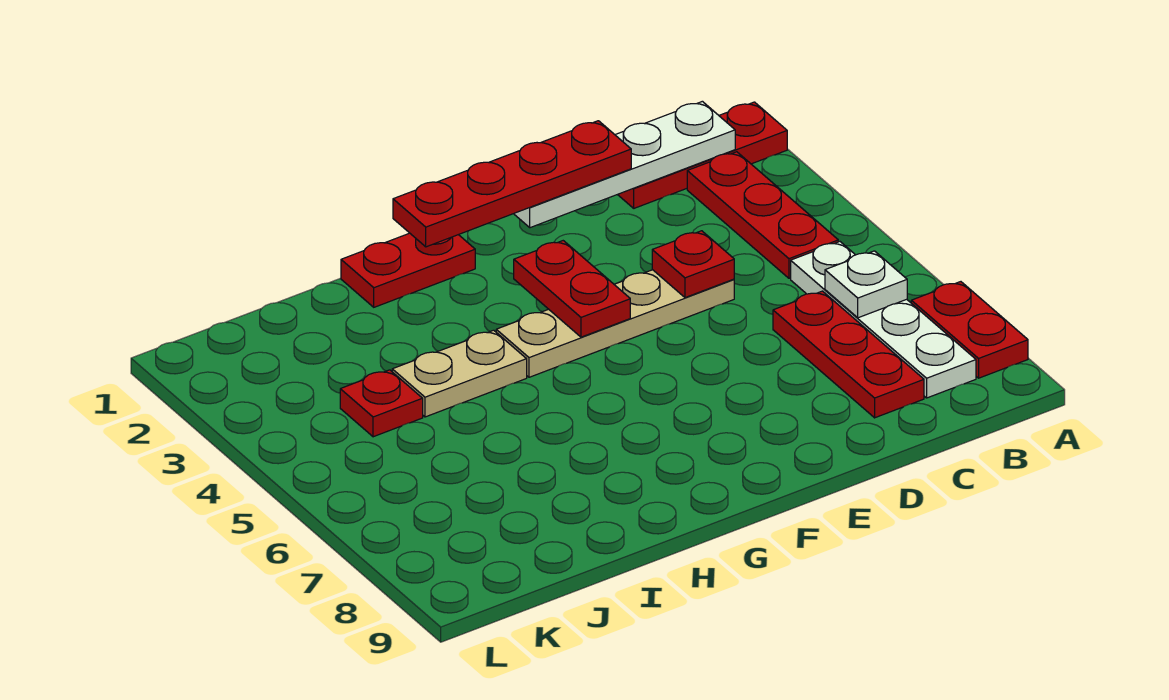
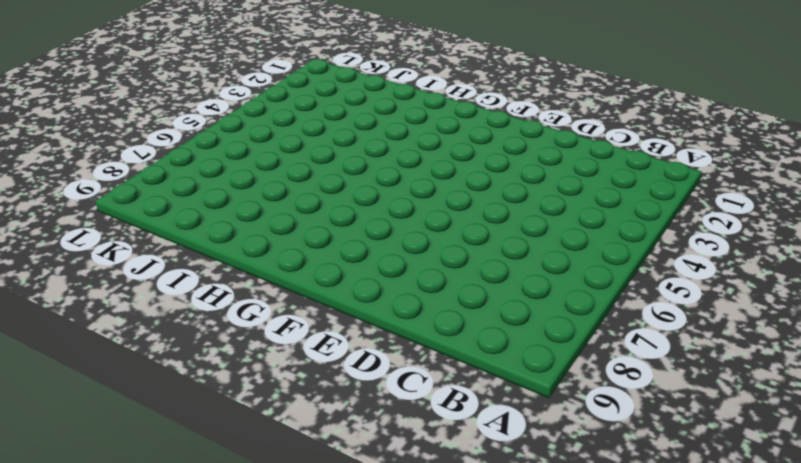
none -> red 1x3 plate [618,102,787,208]
none -> red 1x2 plate [911,282,1028,378]
none -> red 1x3 plate [687,152,838,278]

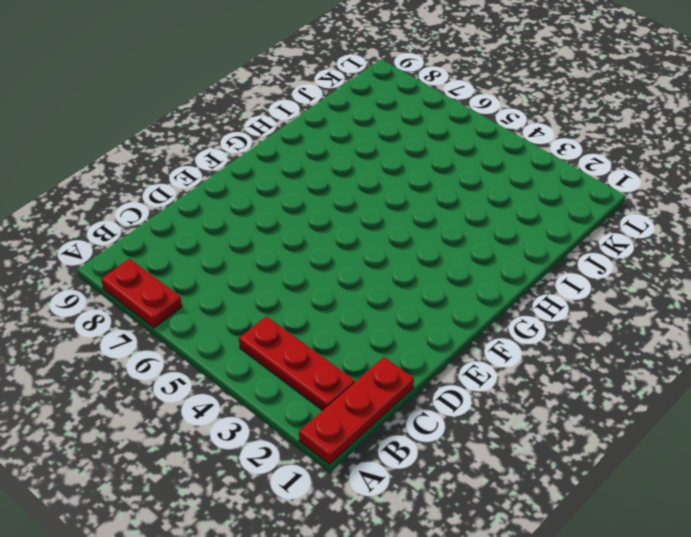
none -> white 1x4 plate [791,242,976,398]
none -> red 1x3 plate [773,291,924,418]
none -> tan 1x4 plate [496,270,734,377]

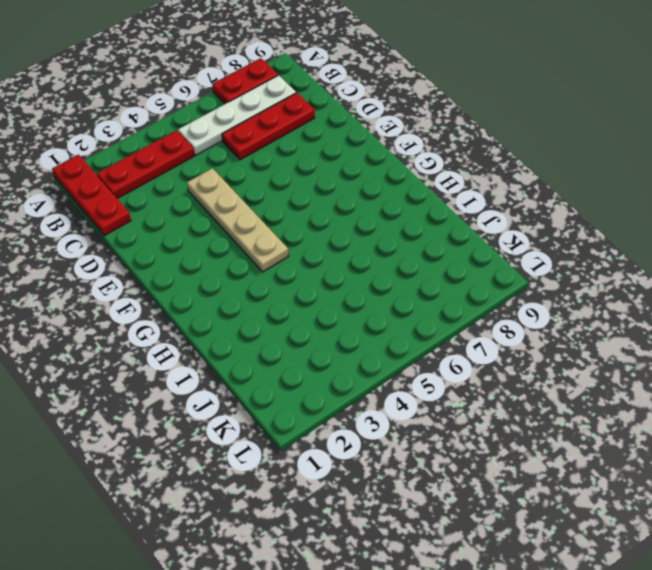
none -> red 1x2 plate [341,233,475,307]
none -> tan 1x2 plate [392,330,527,417]
none -> red 1x1 plate [340,370,423,437]

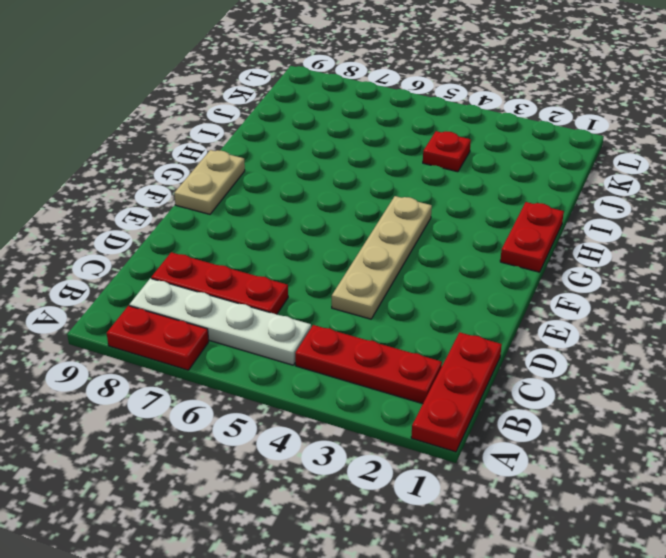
tan 1x2 plate [174,150,245,214] -> tan 1x2 plate moved to [392,330,527,417]
none -> white 1x4 plate [514,101,735,228]
none -> white 1x1 plate [825,251,907,318]
none -> red 1x1 plate [652,231,734,298]

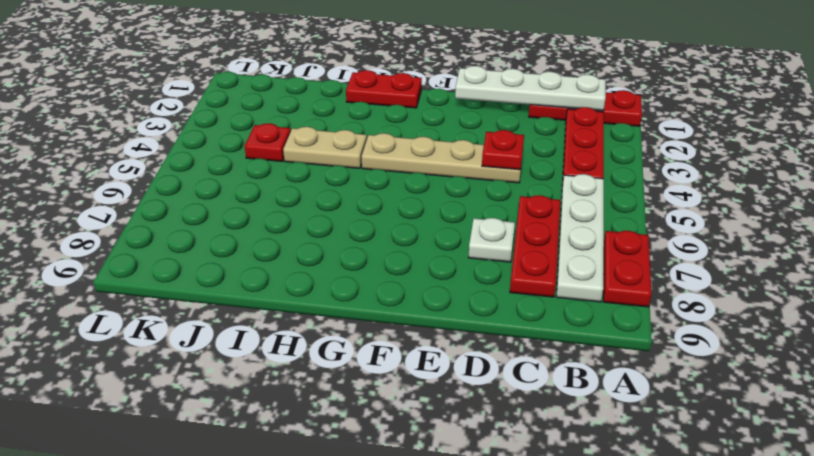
white 1x1 plate [468,218,515,262] -> white 1x1 plate moved to [825,251,907,318]
none -> red 1x2 plate [514,241,630,337]
none -> red 1x4 plate [393,121,631,247]

